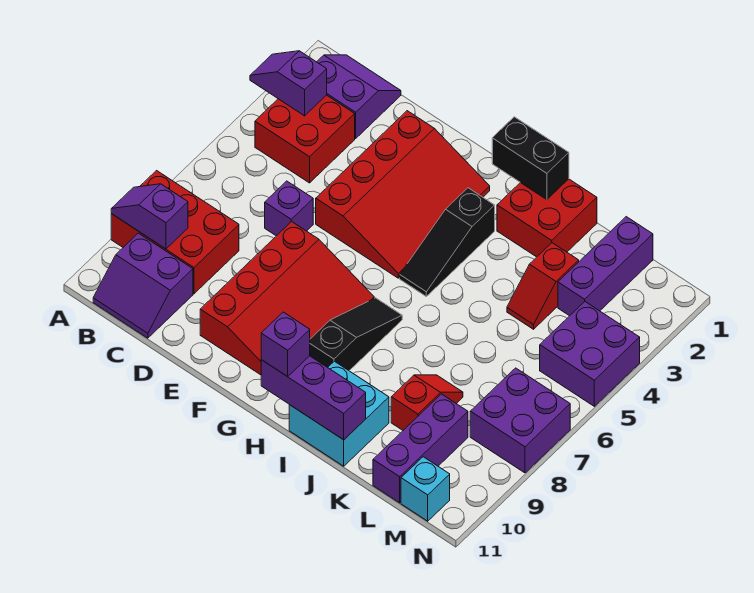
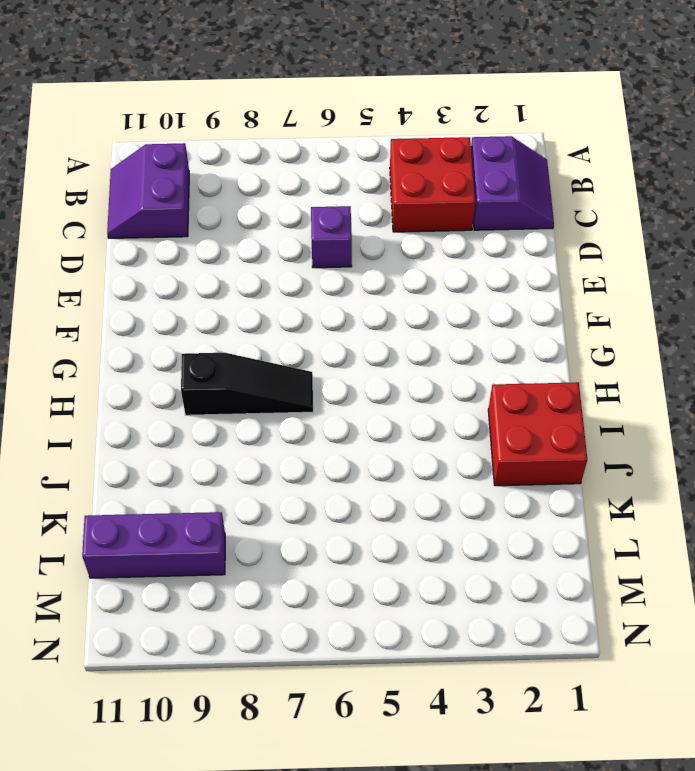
none -> red 2x3 brick [111,171,239,294]
none -> red 3x4 slope [316,111,490,278]
none -> red 3x4 slope [200,222,374,375]

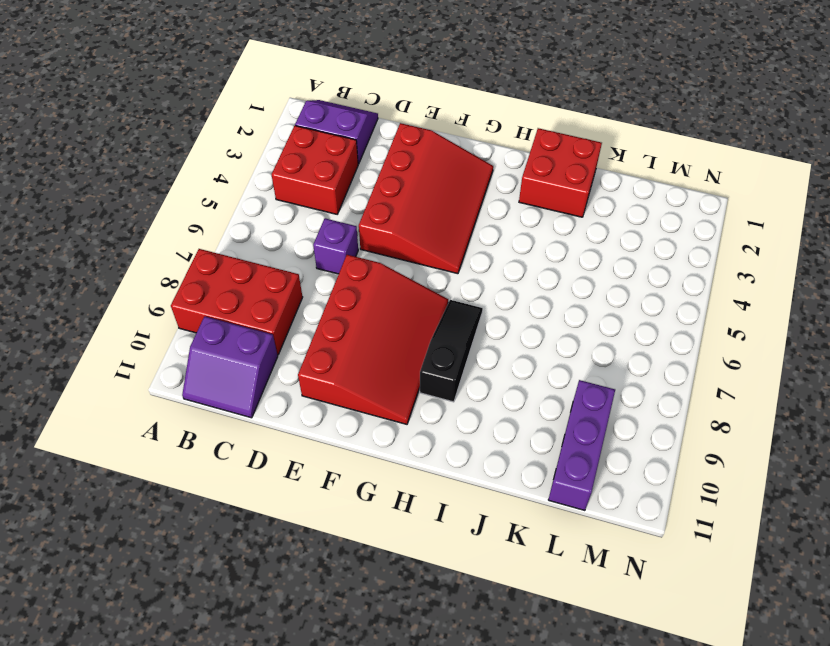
none -> black 1x3 slope [400,188,495,296]
none -> cyan 2x2 brick [289,361,389,466]
none -> red 1x2 slope [507,243,579,329]

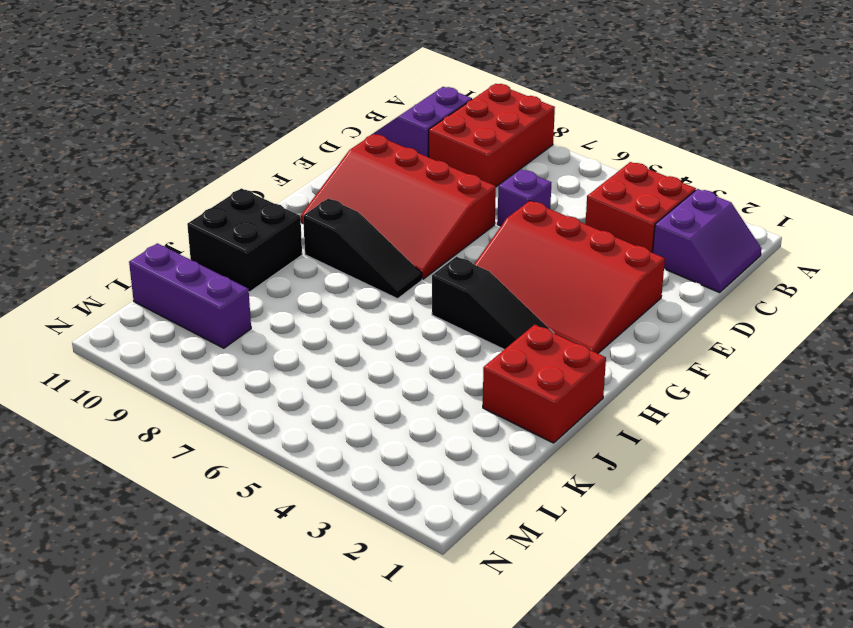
black 1x3 slope [432,257,553,349] -> black 1x3 slope turned to [400,188,495,296]
black 2x2 brick [187,188,302,292] -> cyan 2x2 brick [289,361,389,466]
none -> red 1x2 slope [507,243,579,329]
none -> red 1x2 slope [391,375,463,430]
none -> purple 1x3 brick [558,217,653,316]

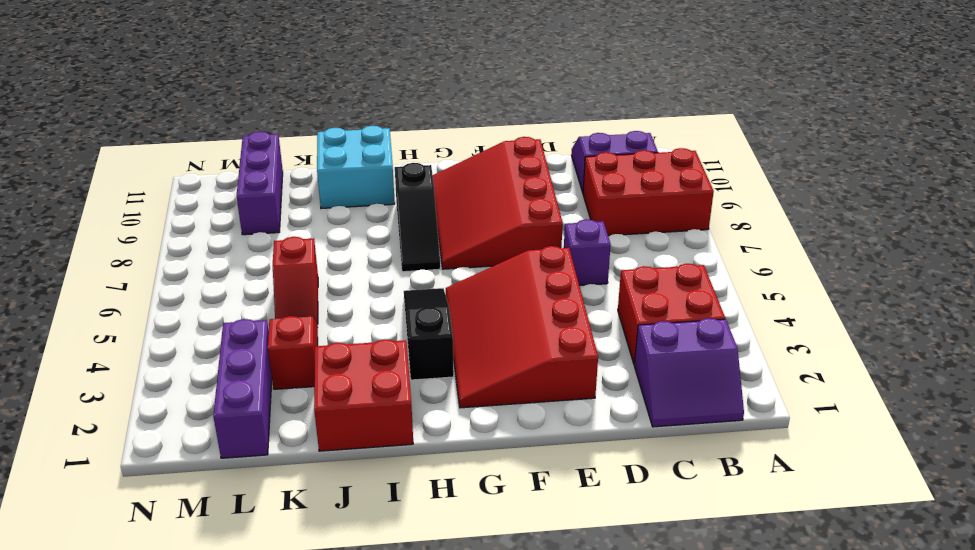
red 1x2 slope [273,237,318,327] -> red 1x2 slope moved to [391,375,463,430]
none -> purple 2x2 brick [540,302,640,406]
none -> purple 2x2 brick [470,368,570,473]
none -> cyan 1x1 brick [401,457,450,521]

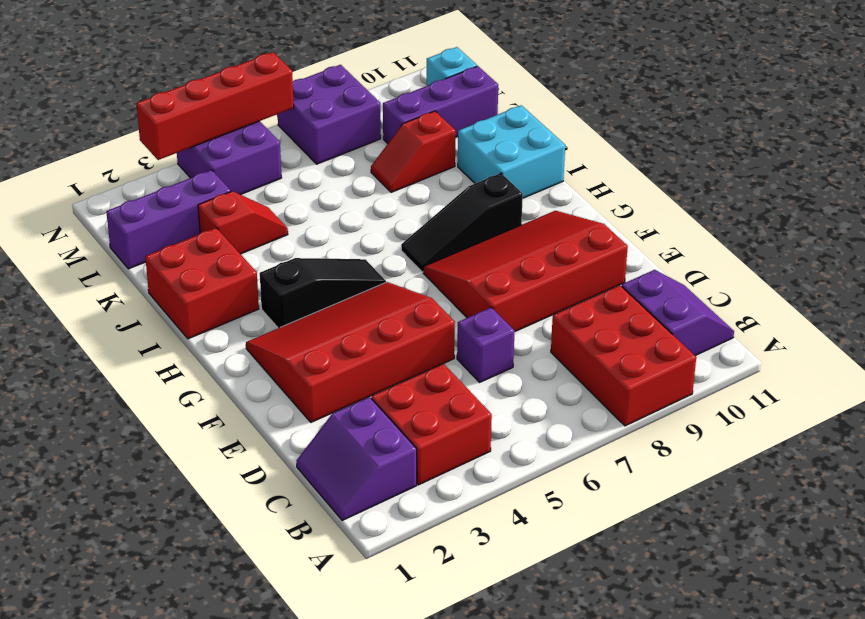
red 1x4 brick [136,52,294,160] -> none
none -> purple 1x2 slope [250,51,327,116]
none -> purple 1x2 slope [111,184,188,249]
none -> black 1x2 brick [492,117,569,200]

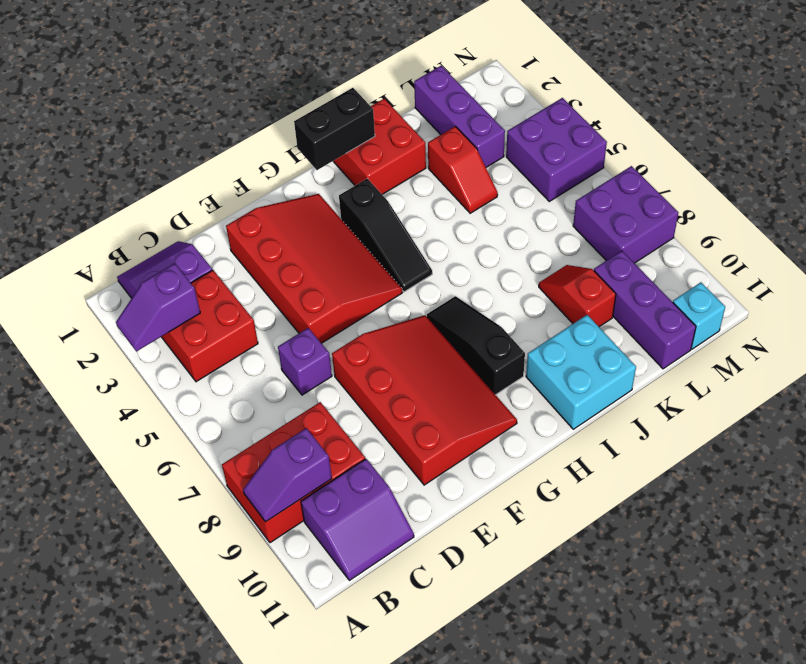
none -> purple 1x3 brick [261,356,366,440]
none -> purple 1x1 brick [261,312,310,377]

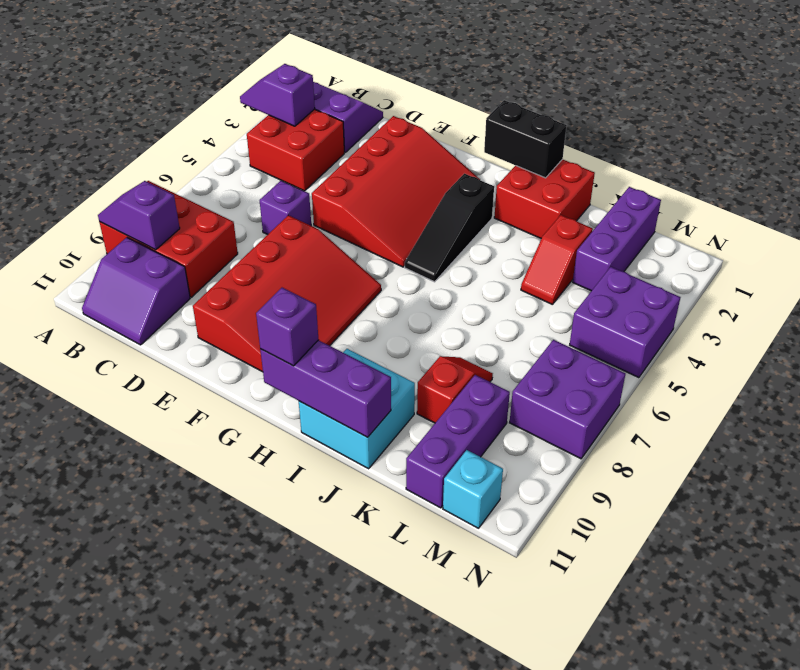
none -> black 1x3 slope [310,298,402,371]

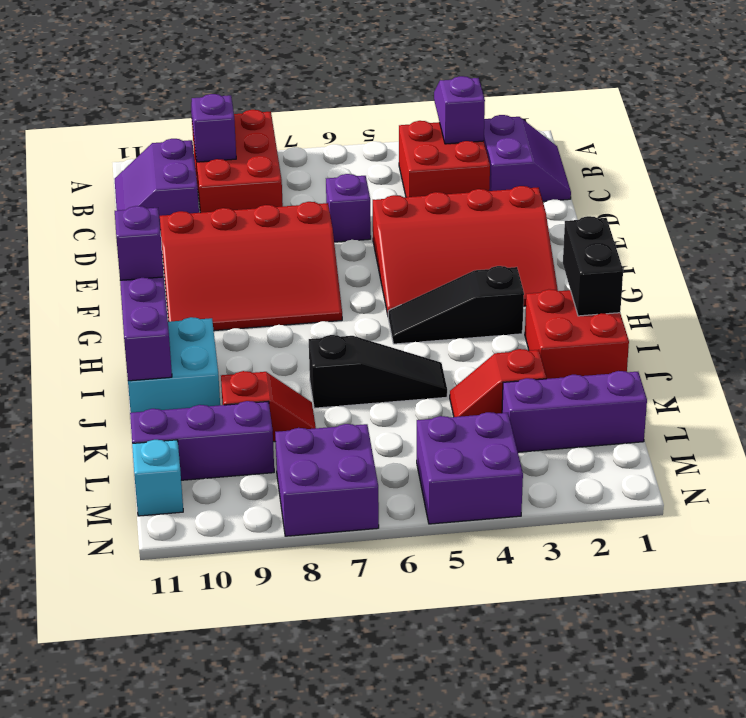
black 1x3 slope [309,335,447,408] -> black 1x3 slope moved to [310,298,402,371]

